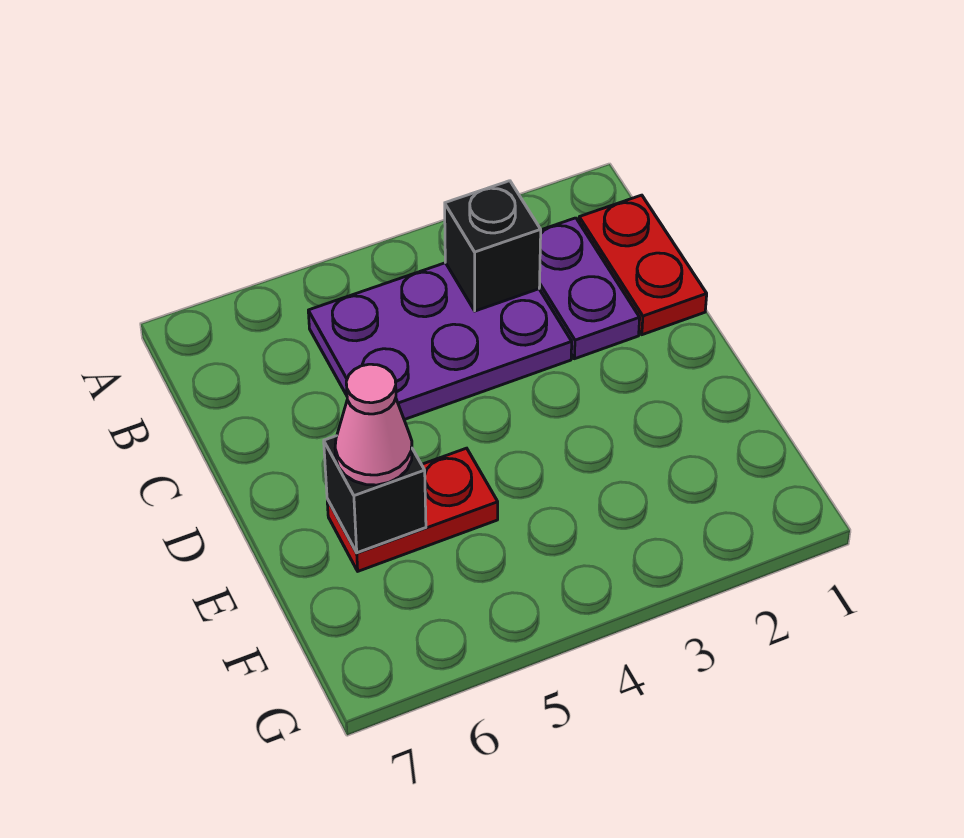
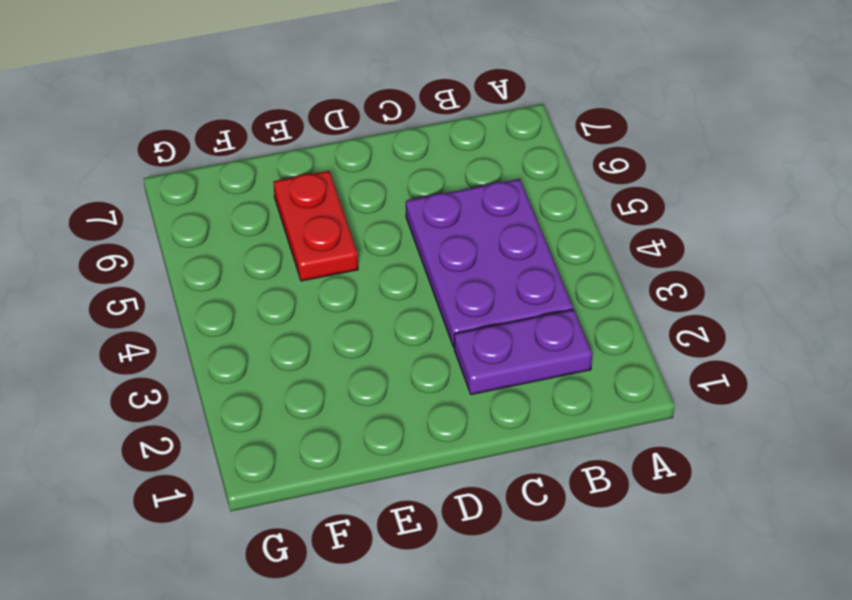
none -> red 1x2 plate [579,195,707,335]
none -> black 1x1 brick [445,181,541,311]

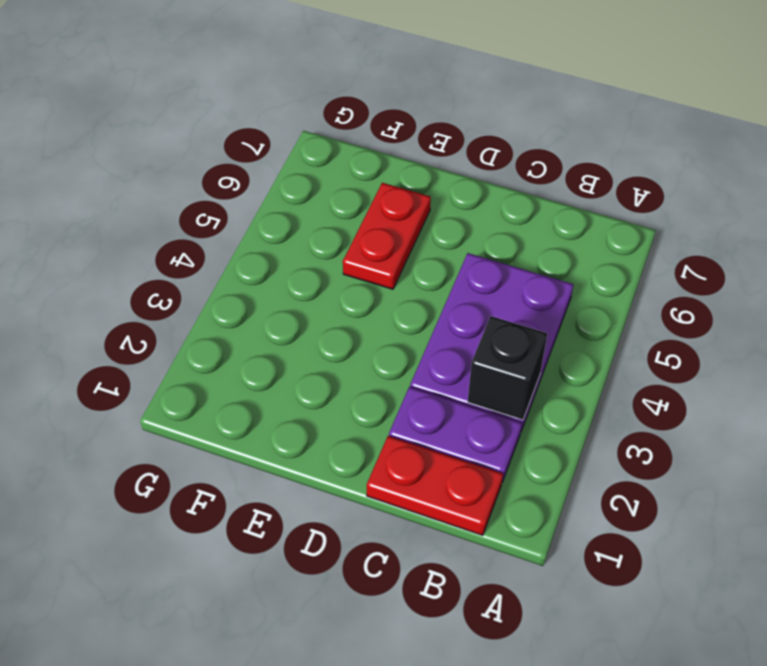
none -> black 1x1 brick [324,436,426,553]
none -> pink 1x1 cone [335,364,412,485]

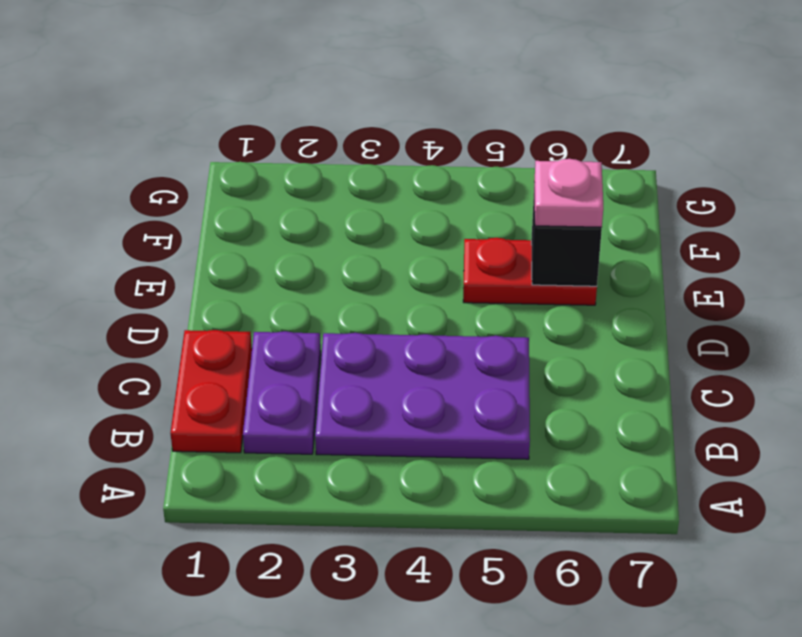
pink 1x1 plate [534,159,603,228] -> pink 1x1 cone [335,364,412,485]
none -> black 1x1 brick [445,181,541,311]

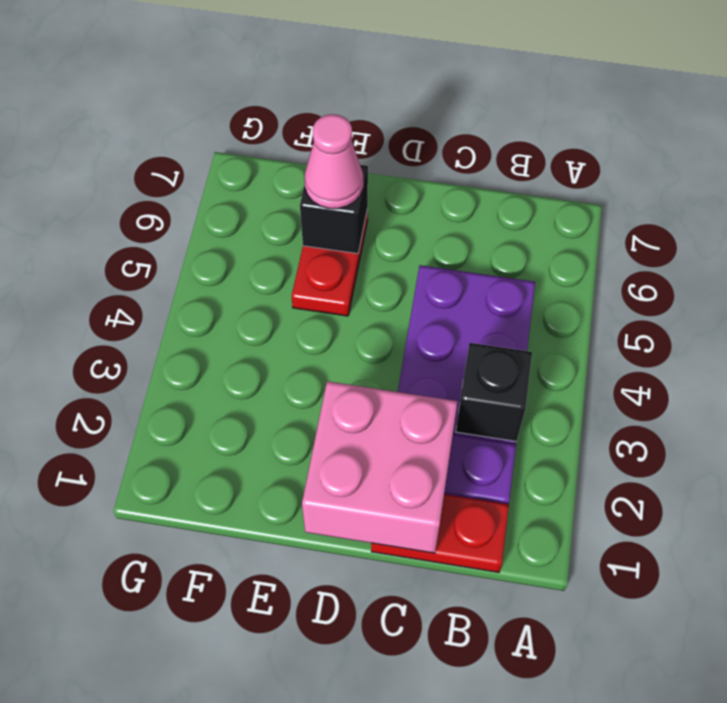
pink 2x2 brick [302,381,458,553] -> none

